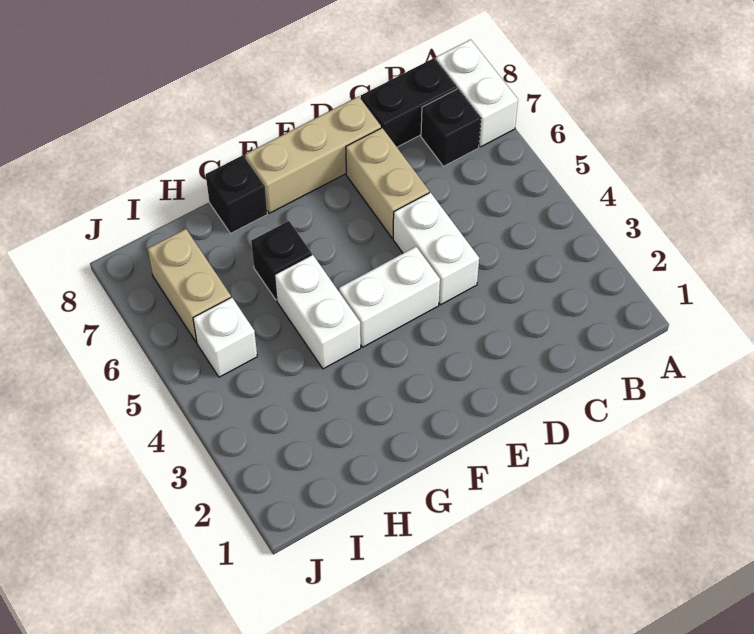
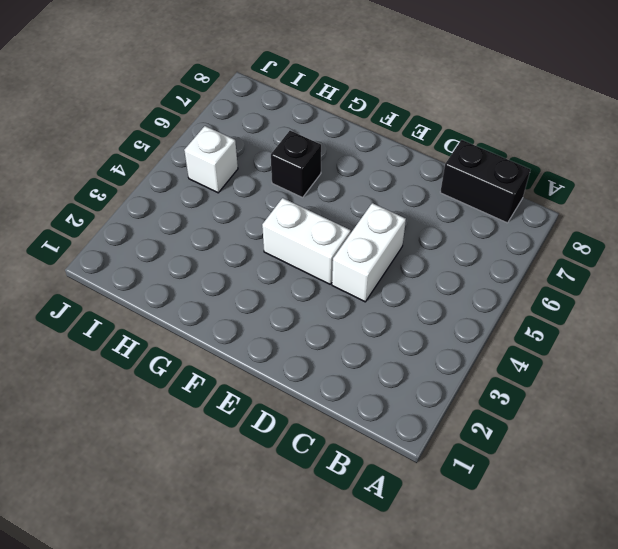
none -> white 1x2 brick [436,39,518,147]
none -> black 1x1 brick [421,89,481,166]
none -> tan 1x2 brick [346,128,429,238]

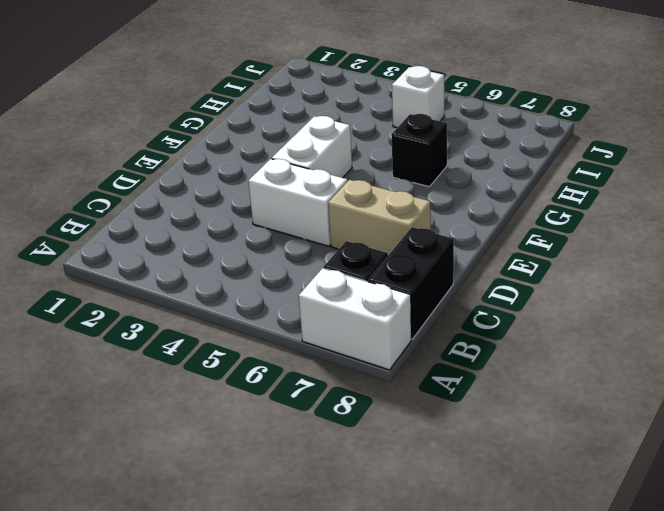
none -> tan 1x3 brick [245,96,381,213]
none -> white 1x2 brick [275,255,361,369]
none -> black 1x1 brick [206,155,267,234]

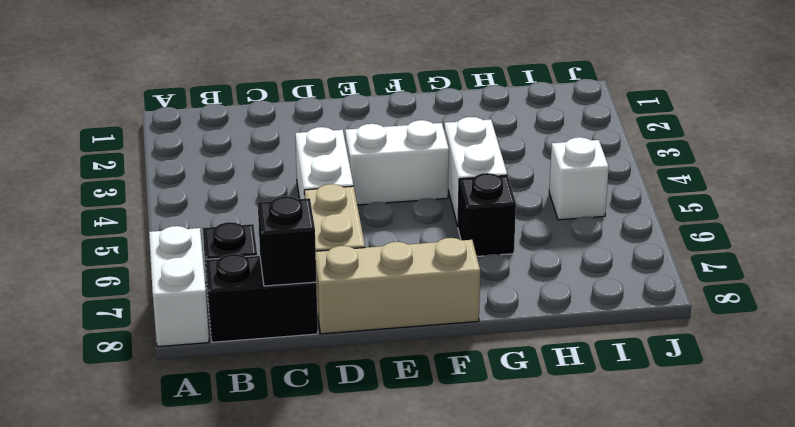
black 1x1 brick [258,196,316,286] -> black 1x1 brick moved to [206,155,267,234]
none -> tan 1x2 brick [148,229,231,342]

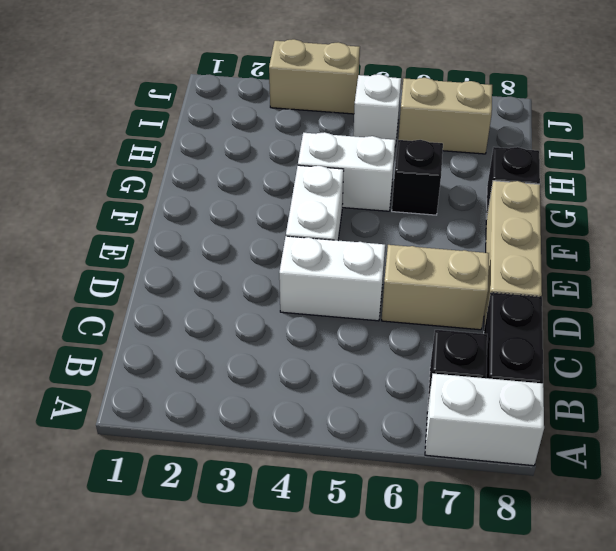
tan 1x2 brick [269,39,360,114] -> none

